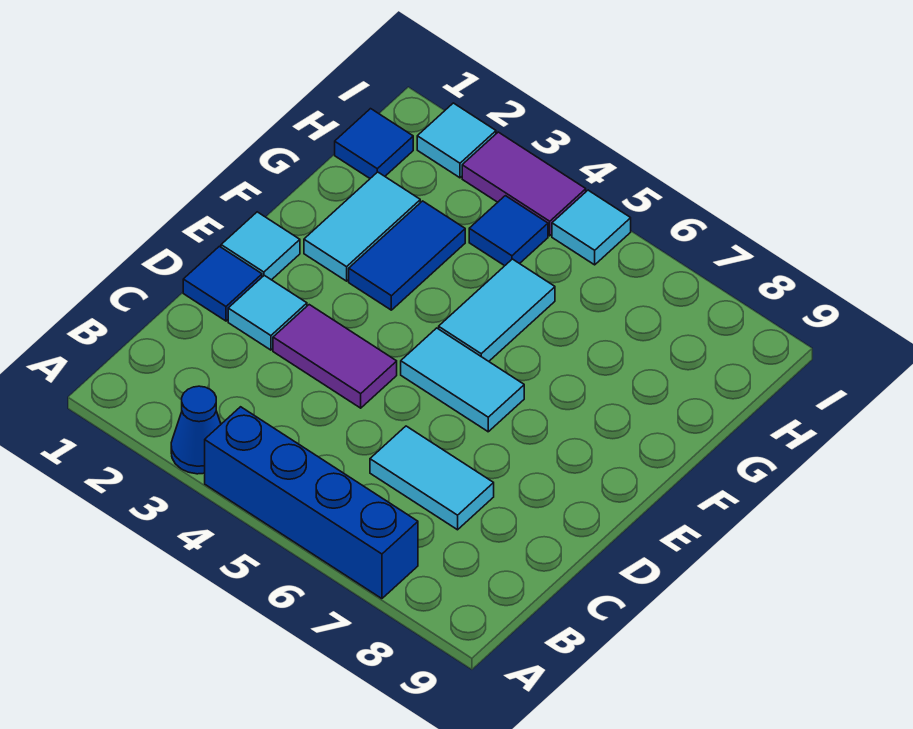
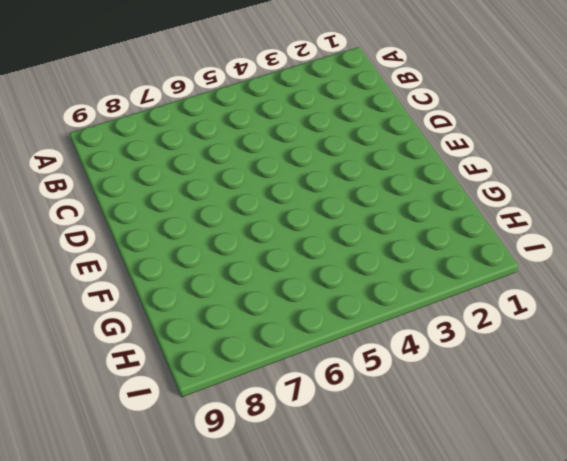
none -> blue 1x1 cone [171,386,221,474]
none -> blue 1x4 brick [205,407,418,599]
none -> cyan 1x2 tile [370,426,494,530]

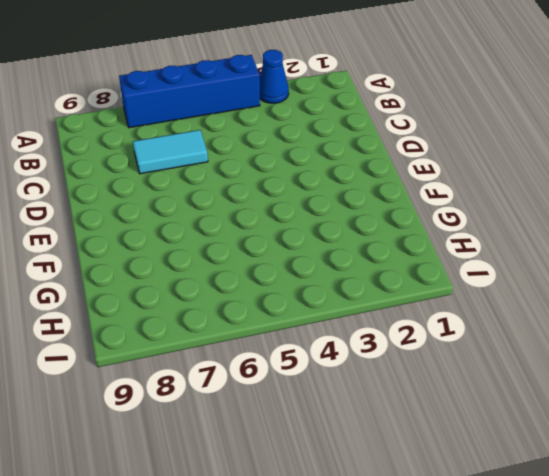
none -> blue 1x1 tile [183,246,262,321]
none -> cyan 1x1 tile [228,275,307,350]
none -> purple 1x2 tile [273,305,397,408]

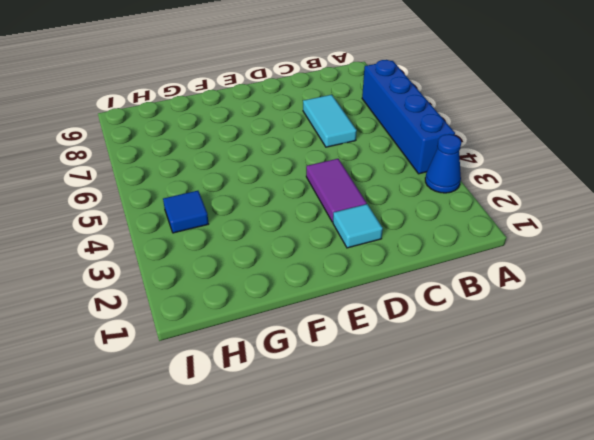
none -> blue 1x1 tile [183,246,262,321]
none -> cyan 1x1 tile [221,212,300,280]
none -> cyan 1x2 tile [401,328,524,432]

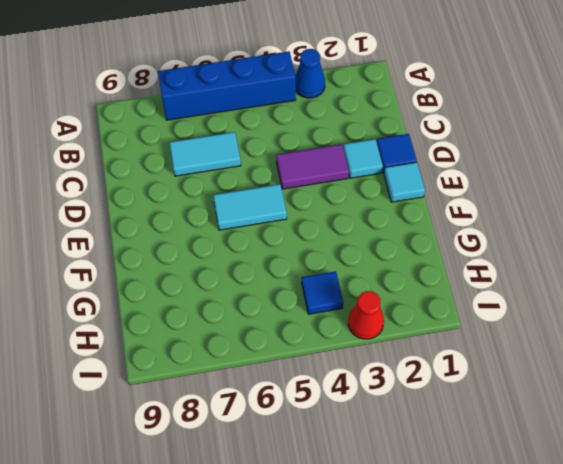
red 1x1 cone [348,291,384,339] -> purple 1x2 tile [462,132,586,236]
none -> cyan 1x2 tile [304,172,420,281]
none -> blue 1x2 tile [349,201,465,310]
none -> cyan 1x2 tile [439,259,555,361]

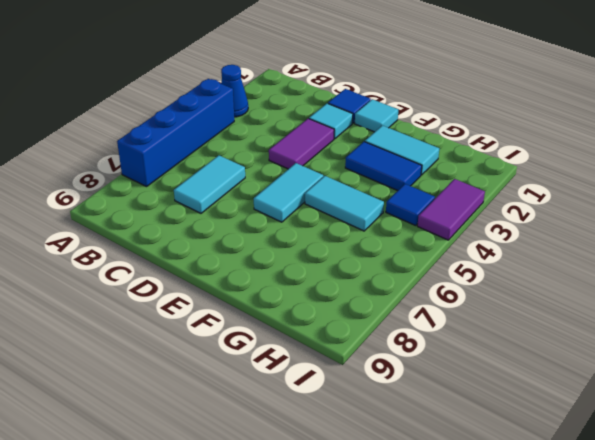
none -> blue 1x1 tile [335,109,413,178]
none -> cyan 1x1 tile [417,103,496,178]
none -> cyan 1x1 tile [552,190,631,265]

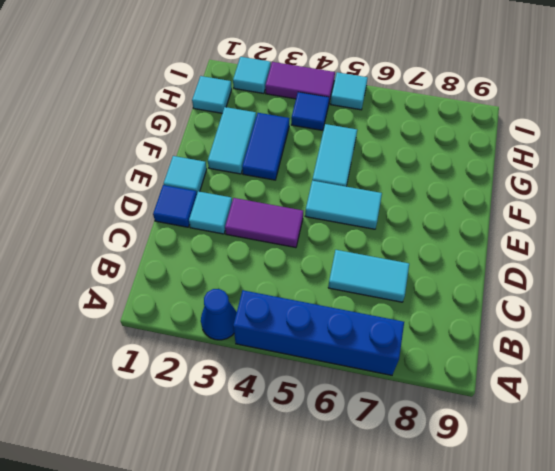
cyan 1x1 tile [192,76,232,113] -> blue 1x1 tile [335,109,413,178]

